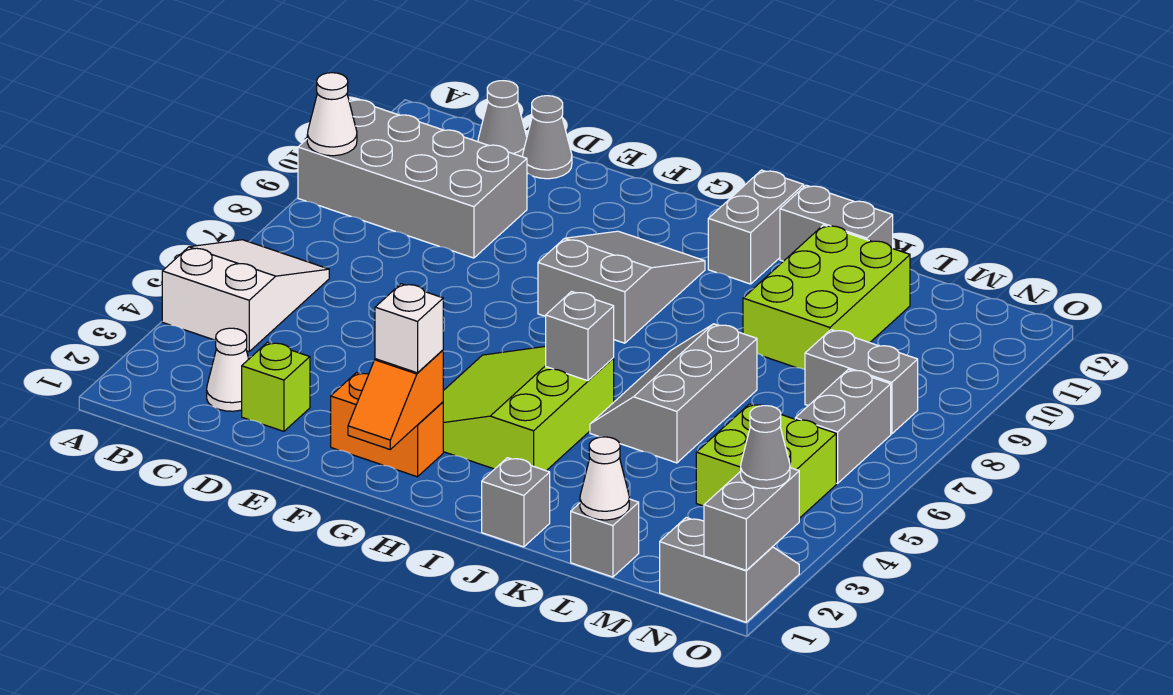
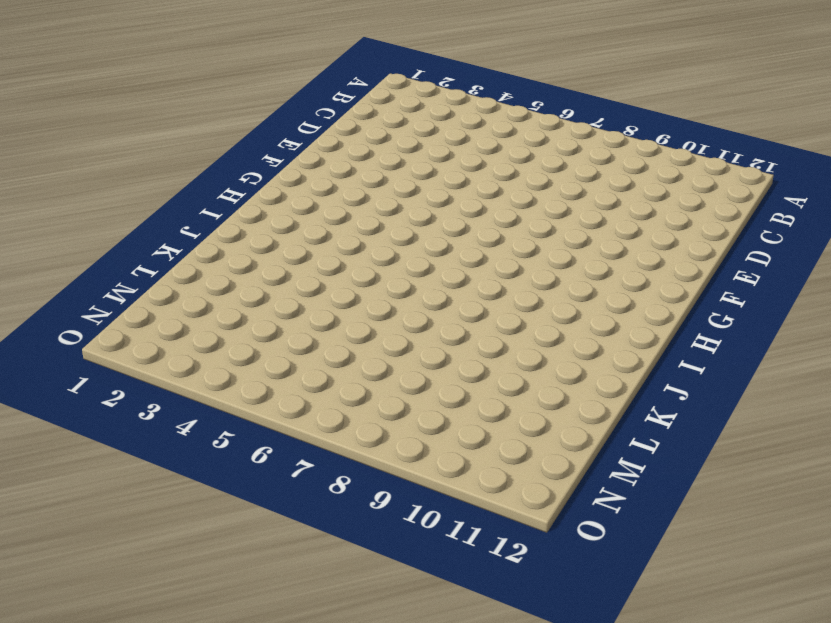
none -> white 2x3 slope [162,240,329,352]
none -> grey 2x4 brick [298,99,527,258]
none -> white 1x1 cone [207,328,249,411]

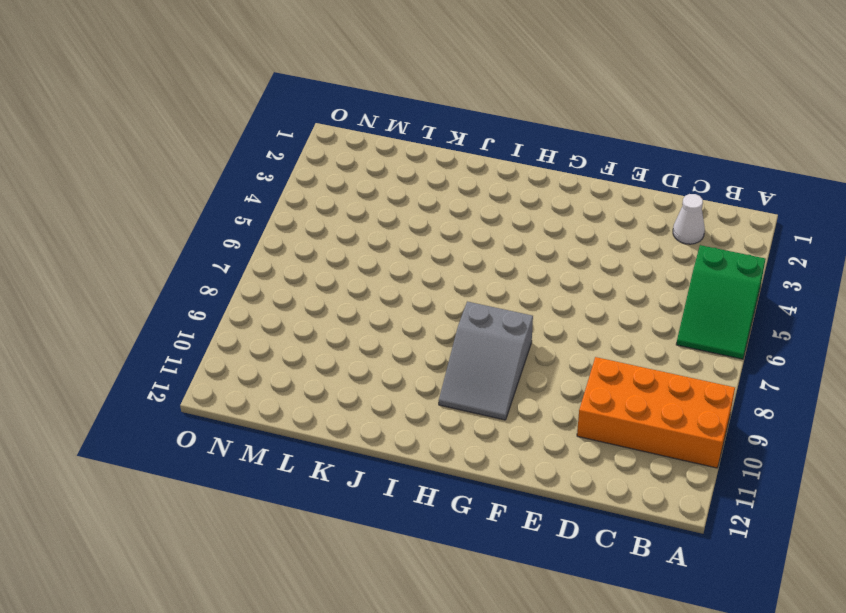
green 2x3 slope [676,245,766,359] -> white 2x3 slope [162,240,329,352]
orange 2x4 brick [577,357,735,468] -> grey 2x4 brick [298,99,527,258]
none -> grey 1x1 cone [478,81,527,157]
none -> lime 1x1 brick [242,342,310,431]
none -> grey 1x1 cone [523,96,572,179]

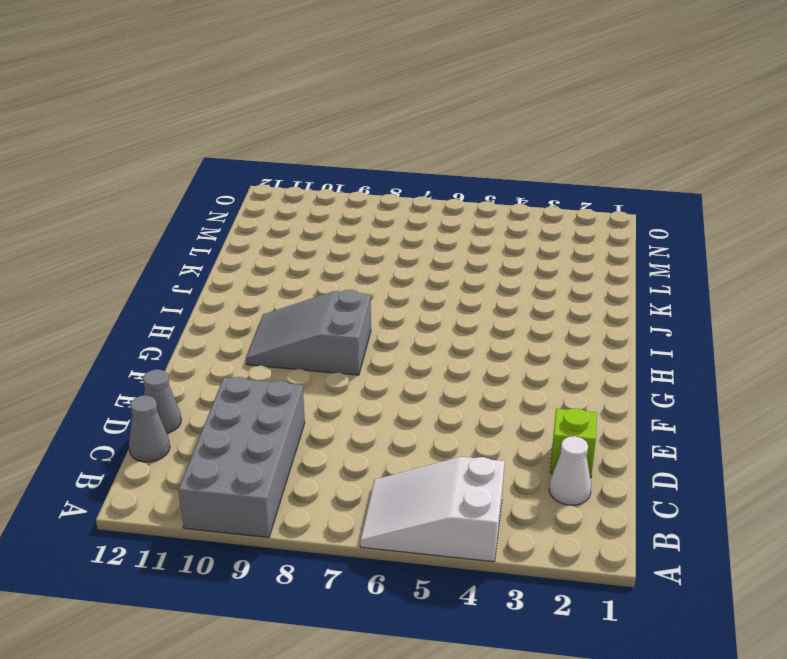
none -> orange 1x2 brick [331,373,443,477]
none -> lime 3x3 slope [443,346,614,471]
none -> grey 1x2 brick [708,170,804,284]

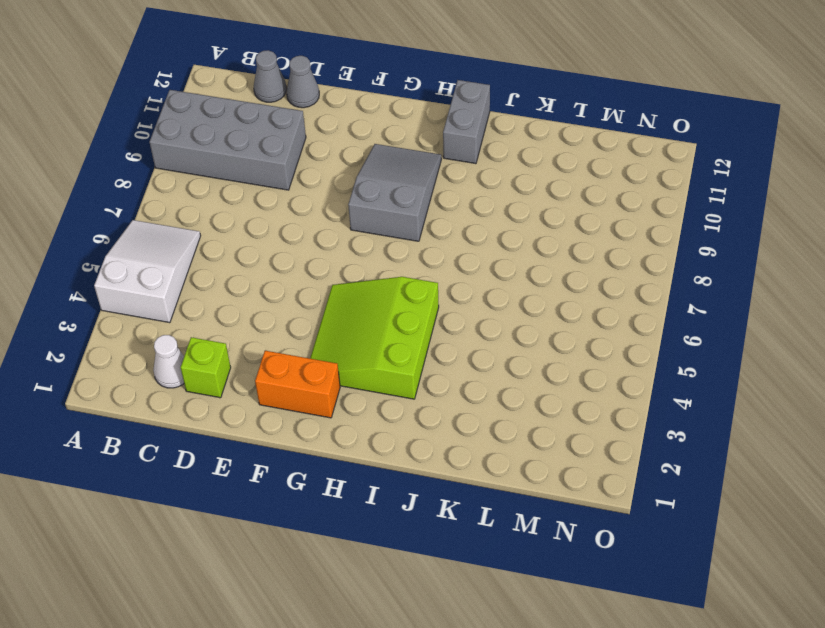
none -> grey 1x1 brick [482,458,550,547]
none -> grey 2x3 slope [590,324,757,463]
none -> grey 1x2 brick [780,185,893,261]

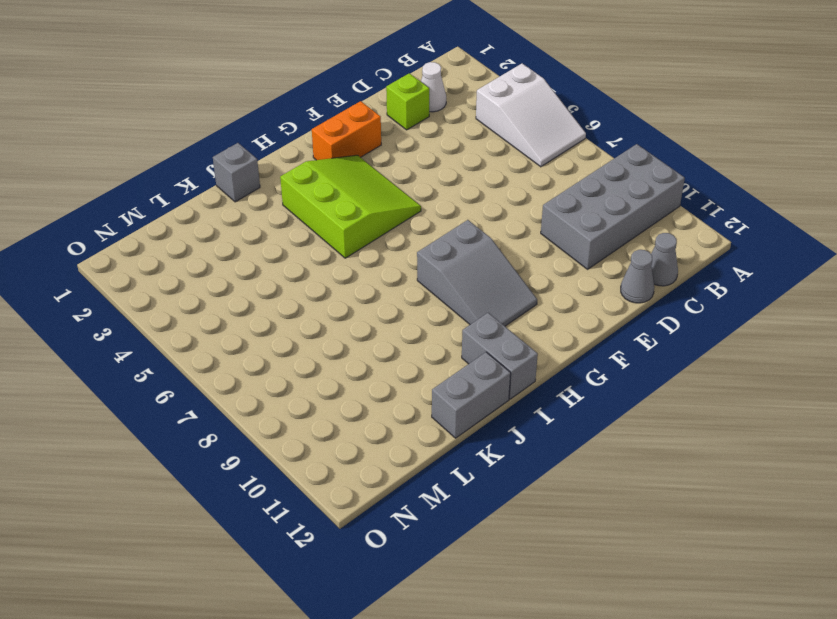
none -> grey 2x3 slope [590,324,757,463]
none -> lime 2x3 brick [743,225,910,369]
none -> grey 1x1 brick [571,499,639,577]

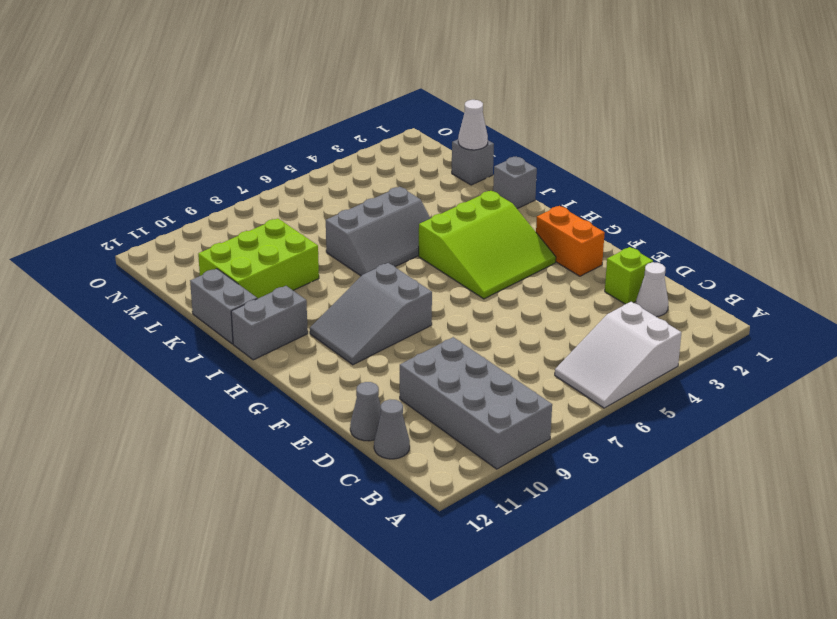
none -> lime 2x2 brick [696,404,836,518]
none -> grey 1x2 brick [805,330,918,434]
none -> grey 2x2 slope [660,518,799,622]

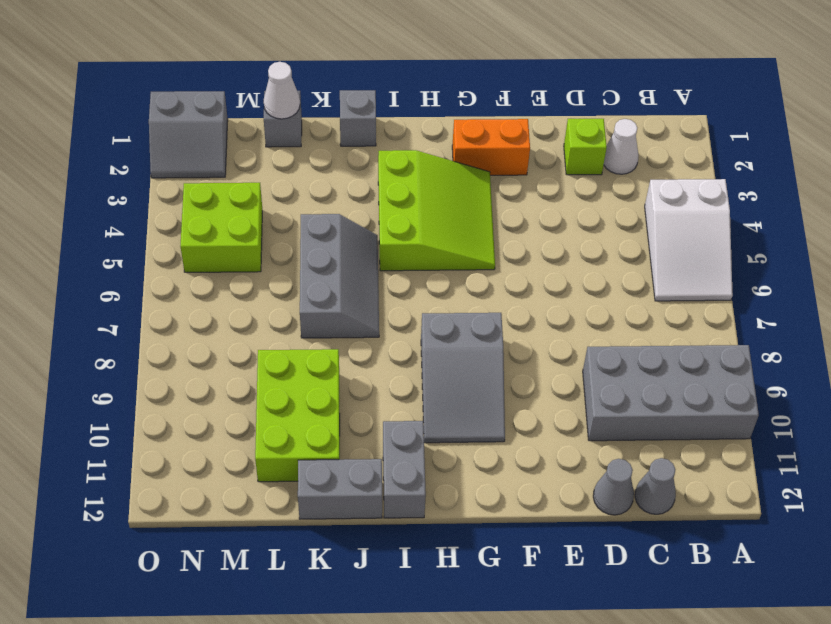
none -> grey 1x2 brick [805,330,918,434]
none -> grey 1x2 brick [795,369,891,483]
none -> white 1x1 cone [307,73,357,156]

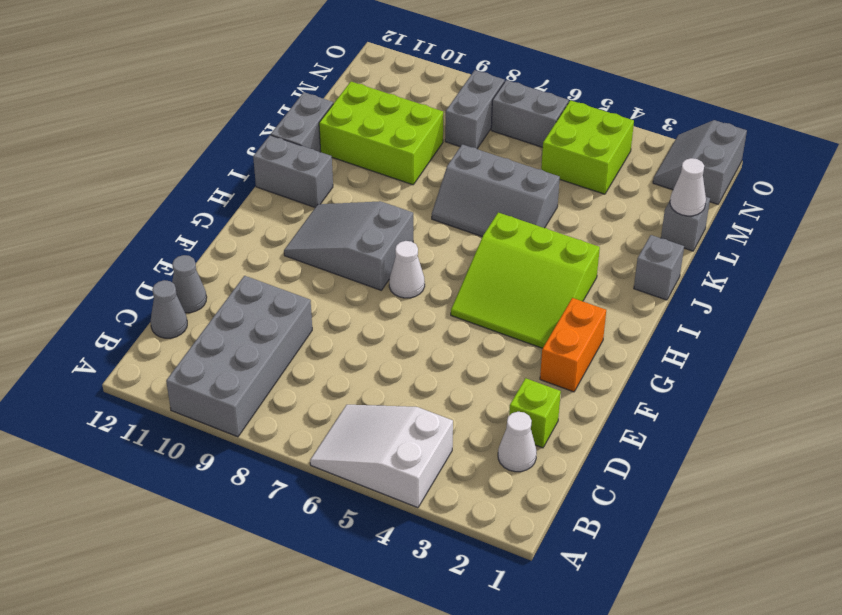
white 1x1 cone [389,241,425,298] -> white 1x1 cone moved to [307,73,357,156]
none -> orange 1x2 slope [348,350,443,449]
none -> grey 1x1 brick [545,292,614,381]
none -> grey 1x2 brick [704,468,799,570]

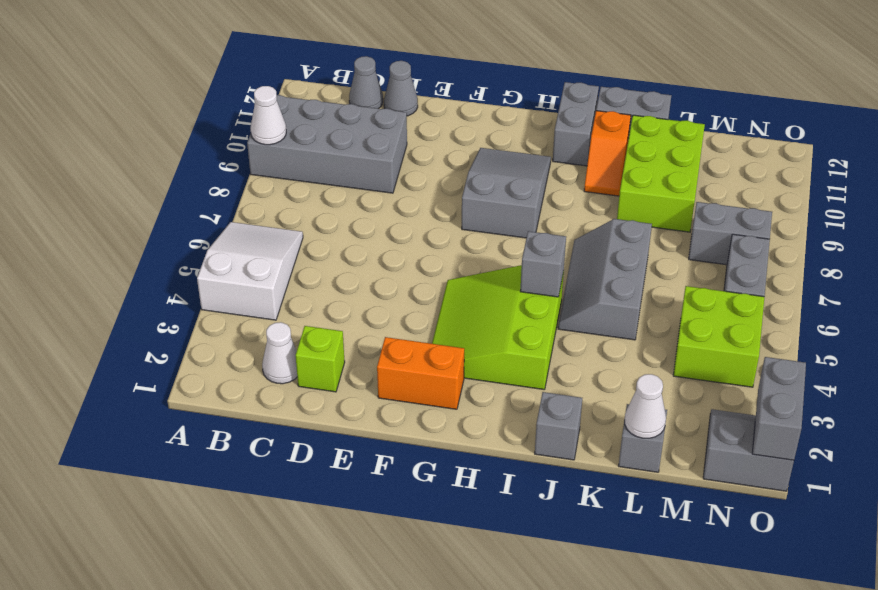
orange 1x2 slope [584,111,631,196] -> orange 1x2 slope moved to [348,350,443,449]
none -> white 1x1 brick [375,284,443,373]
none -> grey 1x1 cone [741,406,790,489]

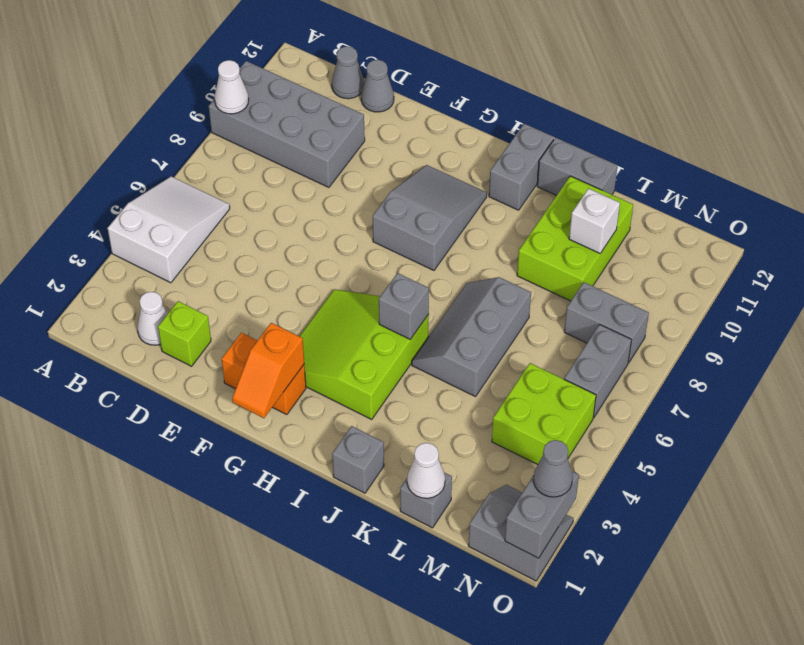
white 1x1 brick [569,188,620,253] -> white 1x1 brick moved to [375,284,443,373]

